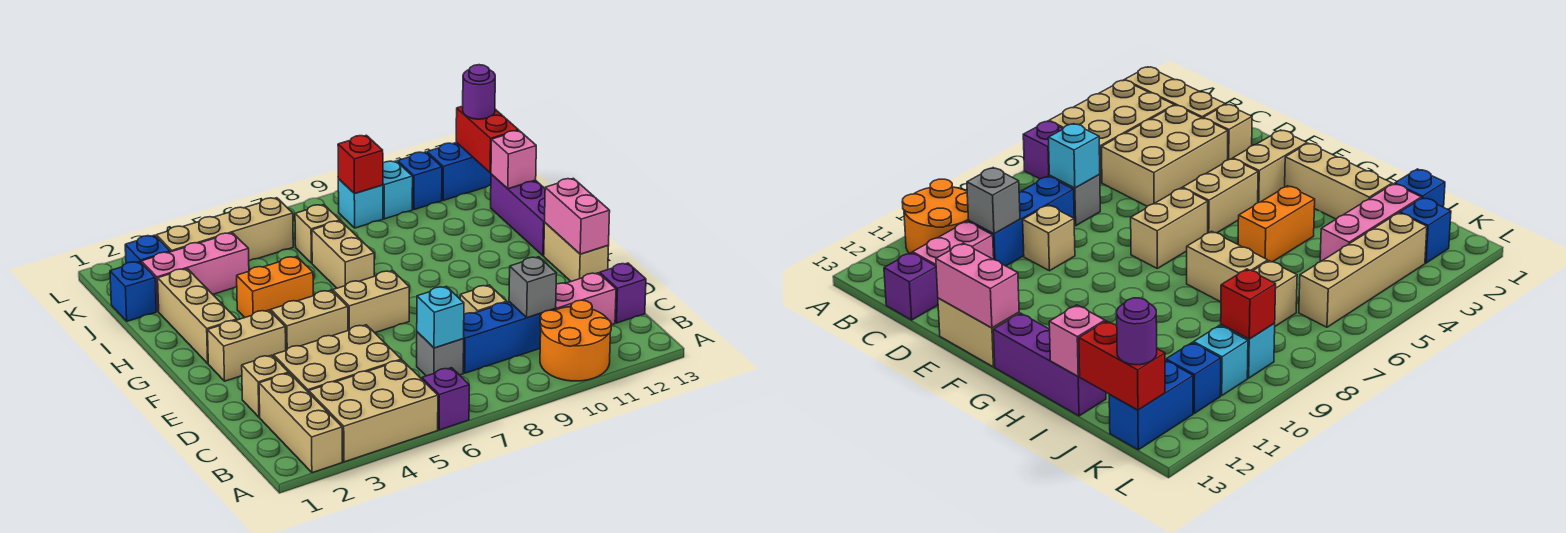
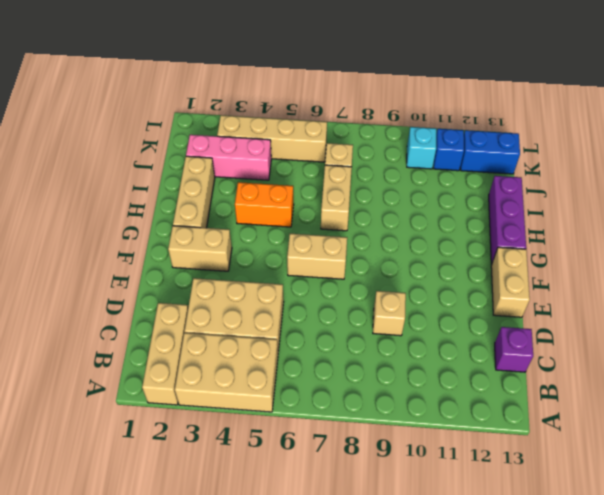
none -> purple 1x1 brick [422,368,469,430]
none -> orange 2x2 round brick [540,300,611,381]
none -> grey 1x1 brick [417,332,464,376]
none -> blue 1x3 brick [463,302,556,373]

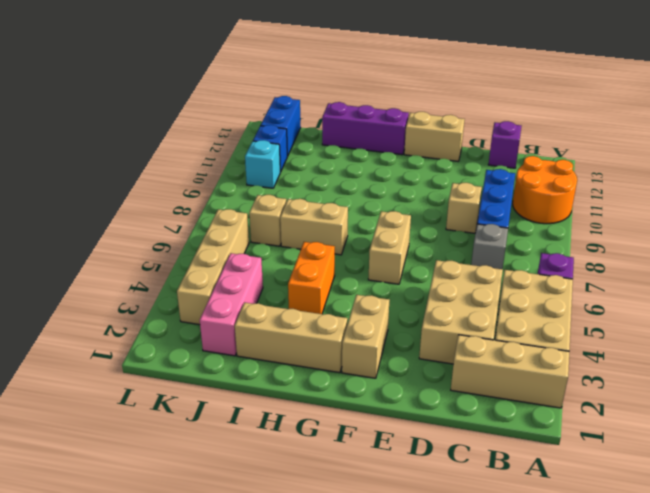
none -> pink 1x2 brick [555,273,616,325]
none -> tan 1x1 brick [242,355,289,417]
none -> tan 1x2 brick [271,290,348,351]
none -> blue 1x1 brick [110,262,156,321]

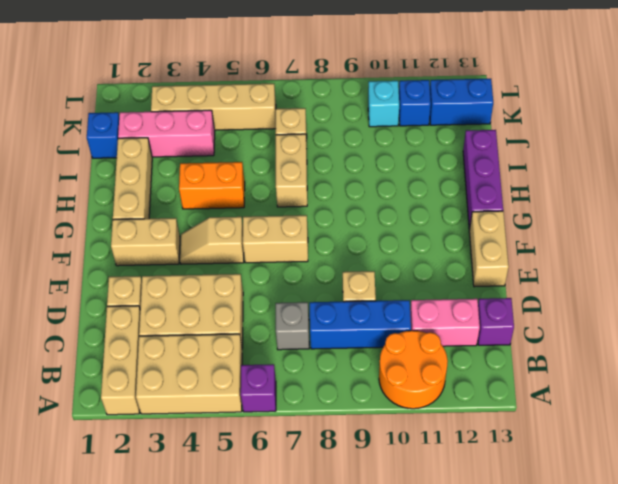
tan 1x2 slope [180,217,244,264] -> tan 1x2 brick [271,290,348,351]
none -> blue 1x1 brick [125,235,170,263]
none -> cyan 1x1 brick [338,179,383,228]
none -> cyan 1x1 brick [417,286,464,348]
none -> grey 1x1 brick [509,257,557,318]

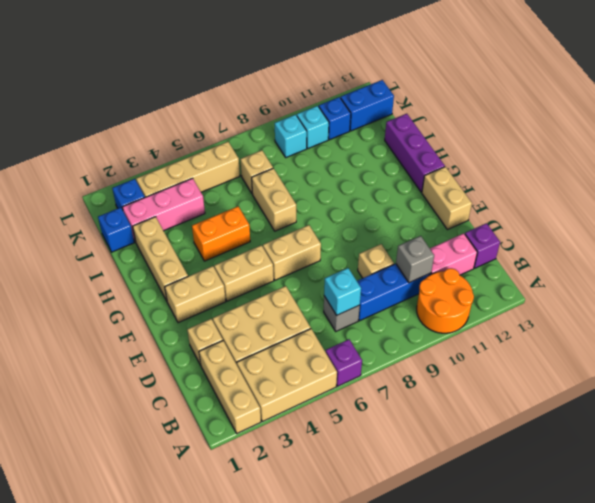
none -> pink 1x2 brick [545,178,610,254]
none -> pink 1x1 brick [491,131,536,189]
none -> red 1x2 brick [456,106,519,173]
none -> red 1x1 brick [338,135,383,194]

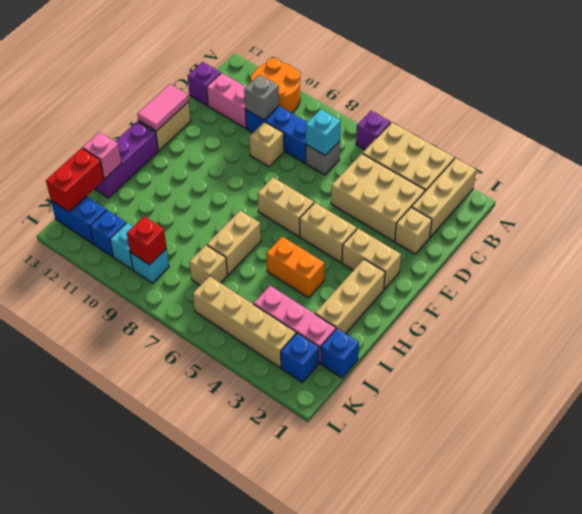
pink 1x2 tile [137,84,189,131] -> pink 1x2 brick [545,178,610,254]
none -> purple 1x1 round brick [463,65,495,119]

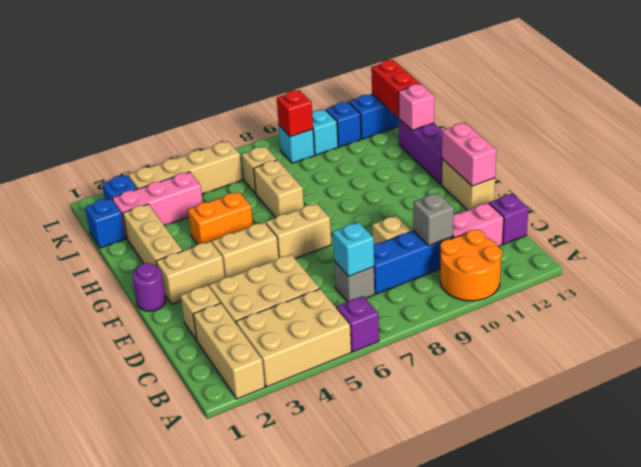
purple 1x1 round brick [132,263,166,311] -> purple 1x1 round brick moved to [463,65,495,119]

